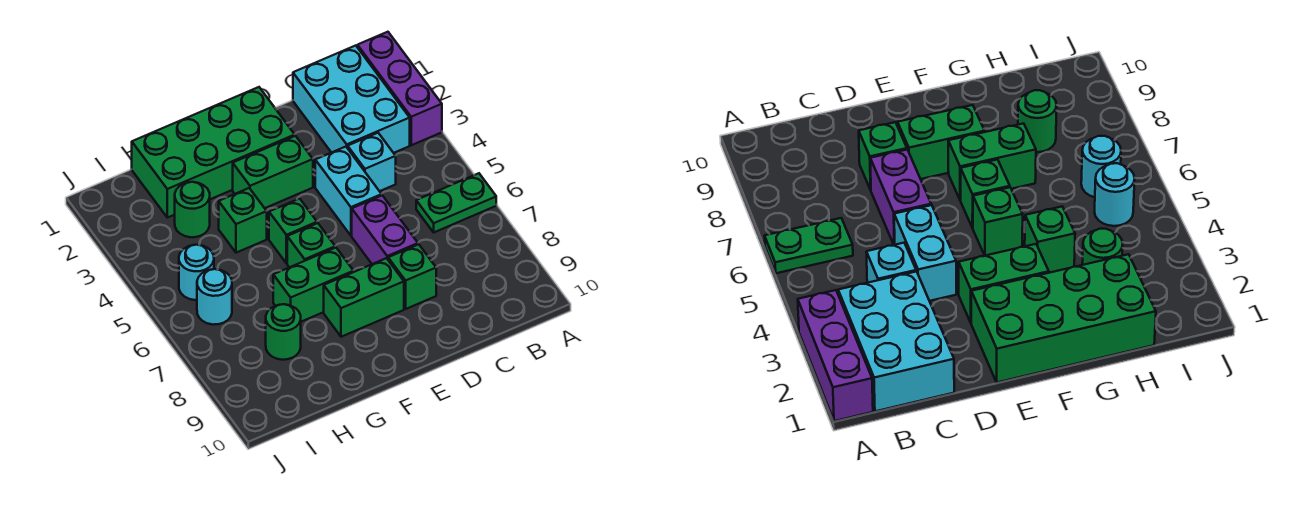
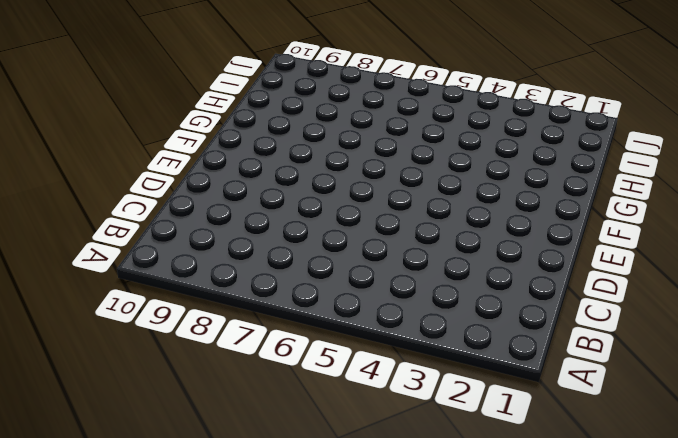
none -> purple 1x3 brick [357,32,442,145]
none -> green 1x2 plate [416,173,496,232]
none -> cyan 2x3 brick [293,46,410,153]

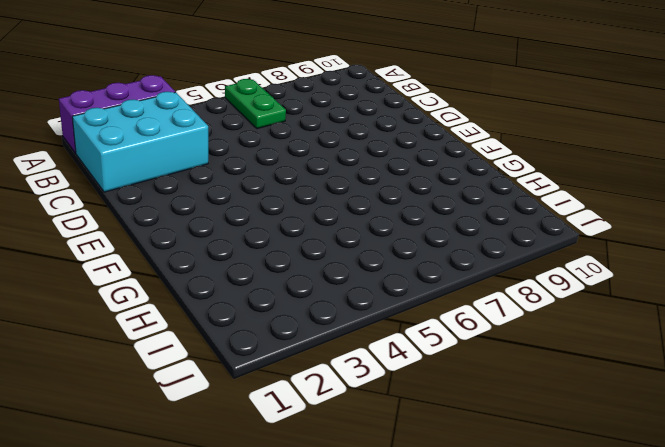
none -> cyan 1x1 brick [348,133,396,191]
none -> cyan 1x2 brick [315,147,382,236]
none -> purple 1x2 brick [352,195,418,264]

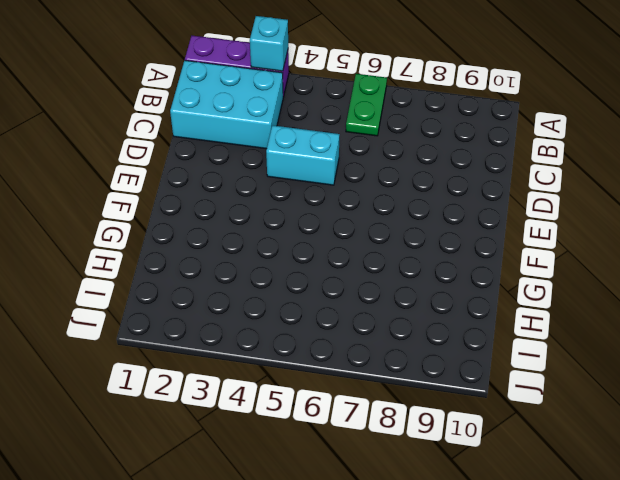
cyan 1x1 brick [250,16,288,71] -> cyan 1x1 brick moved to [348,133,396,191]
none -> purple 1x2 brick [352,195,418,264]
none -> green 1x1 brick [388,244,436,309]
none -> green 2x4 brick [132,87,295,218]

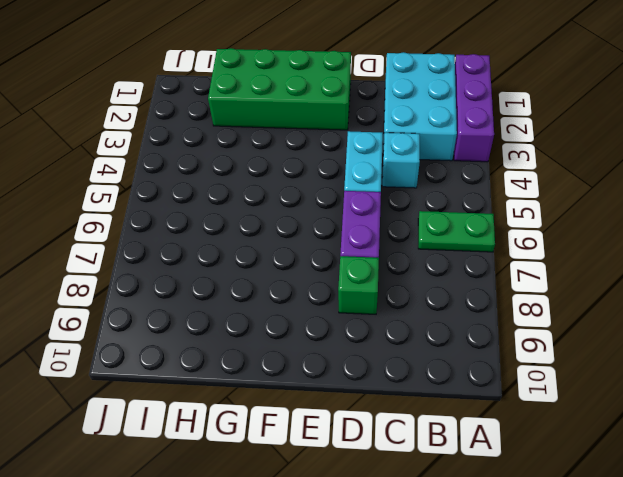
none -> green 1x2 brick [233,136,313,208]
none -> green 1x2 brick [324,258,404,337]
none -> green 1x1 brick [269,199,317,263]

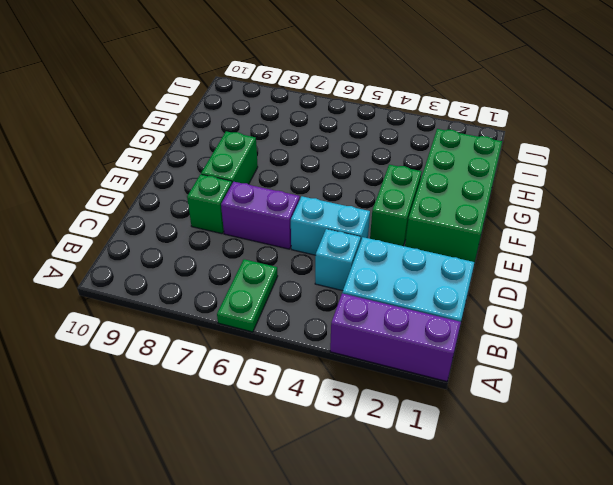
none -> green 1x1 brick [269,199,317,263]
none -> green 1x1 brick [287,223,335,267]
none -> green 1x2 brick [273,248,354,322]

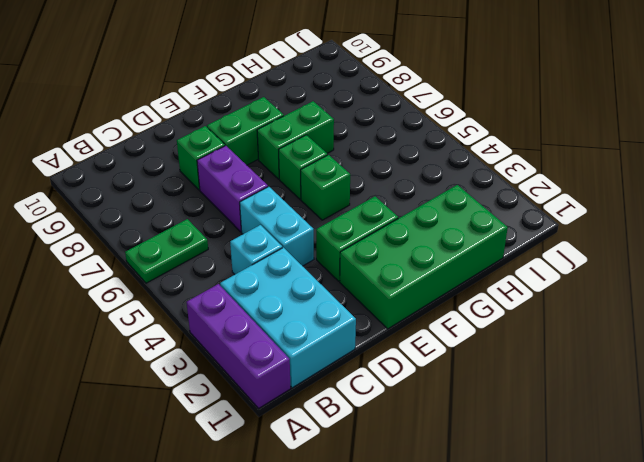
none -> green 1x1 brick [219,188,267,253]
none -> green 1x1 round brick [175,182,210,237]
none -> green 1x1 round brick [266,304,301,360]

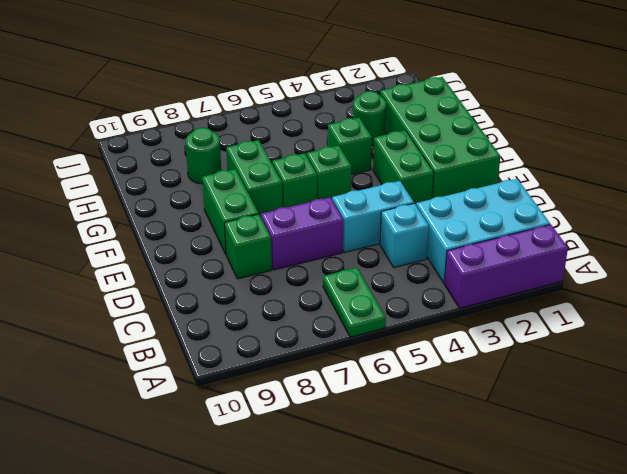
none -> cyan 1x1 round brick [179,245,214,300]
none -> cyan 1x1 round brick [197,269,232,325]

